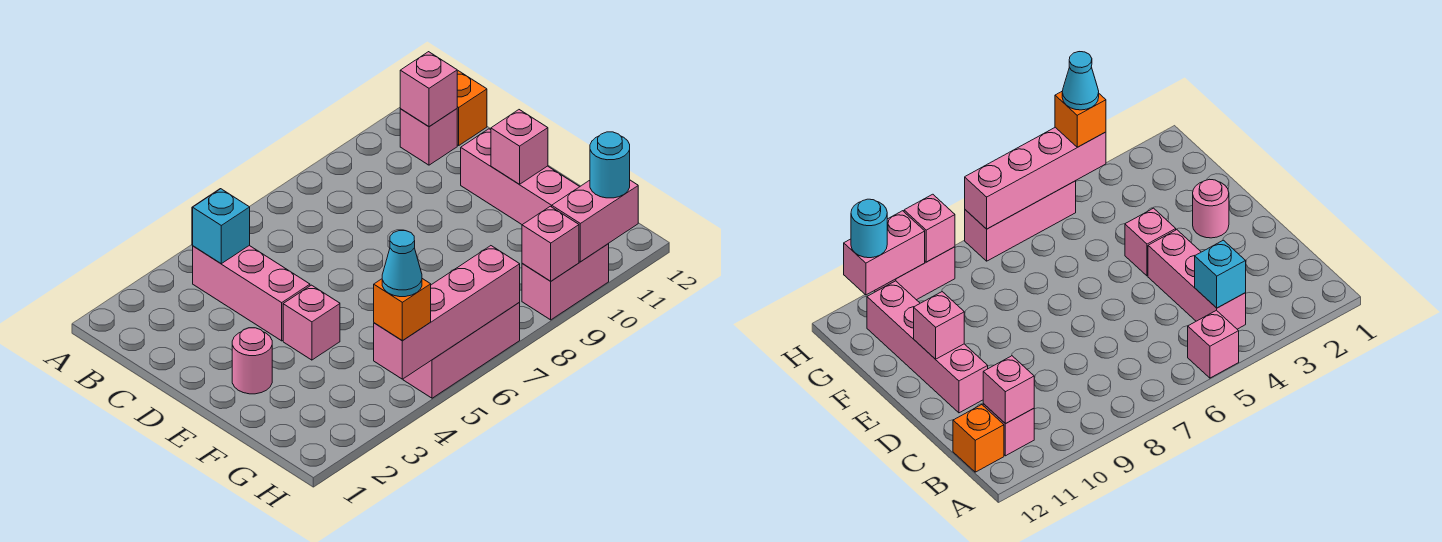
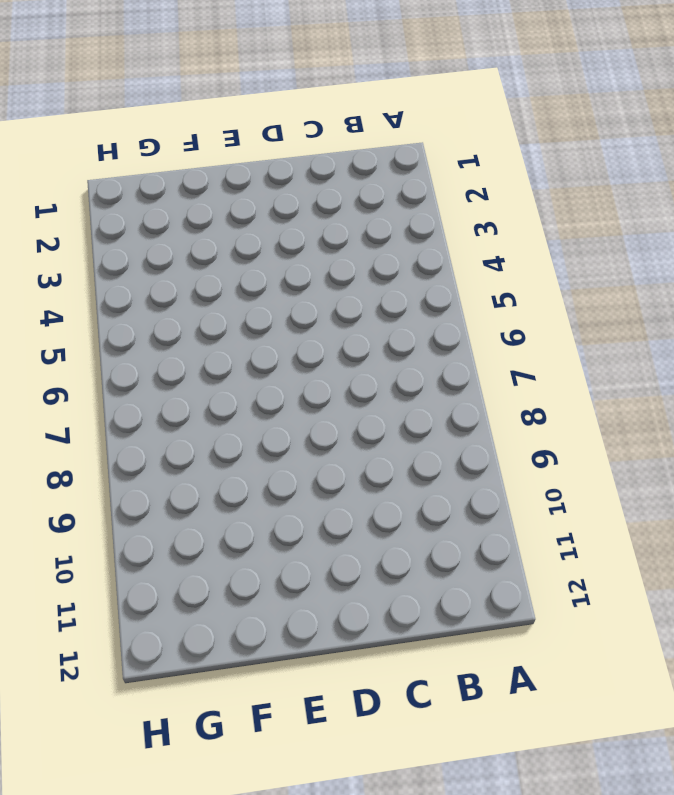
none -> pink 1x1 brick [1188,310,1239,378]
none -> pink 1x3 brick [193,246,310,341]
none -> pink 1x1 brick [400,109,457,165]

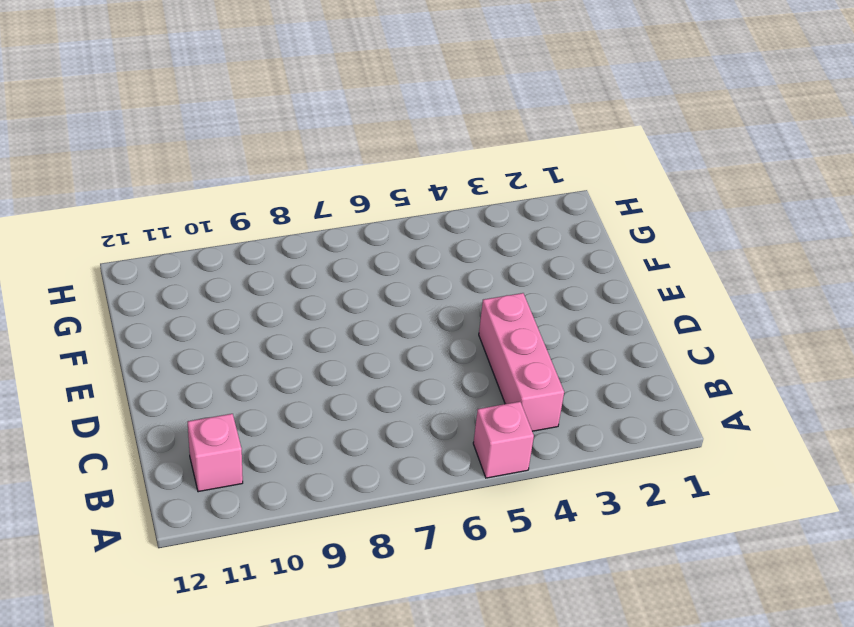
none -> orange 1x1 brick [457,71,487,145]
none -> pink 1x4 brick [461,129,580,225]
none -> pink 1x1 round brick [232,328,272,394]

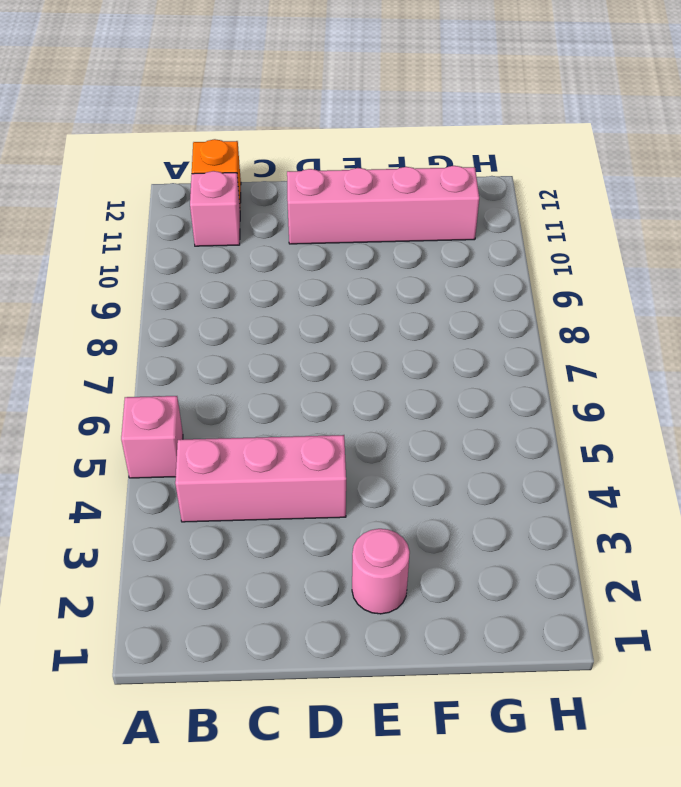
none -> pink 1x1 brick [283,285,340,360]
none -> pink 1x3 brick [403,303,520,398]
none -> pink 1x2 brick [522,244,609,320]

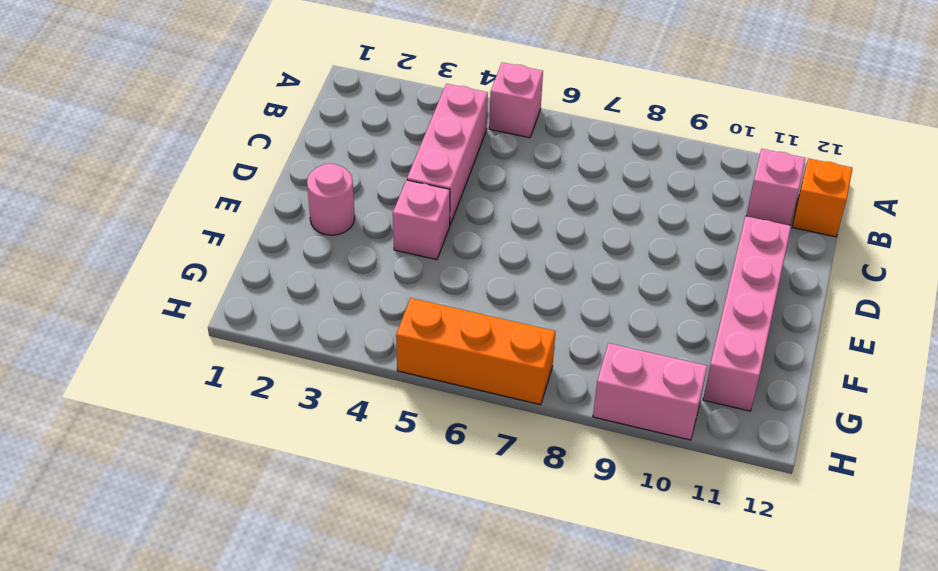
orange 1x3 brick [396,298,556,405] -> pink 1x3 brick [403,303,520,398]
none -> cyan 1x1 brick [193,189,250,264]
none -> pink 1x1 brick [400,52,457,127]
none -> pink 1x1 brick [491,110,548,184]

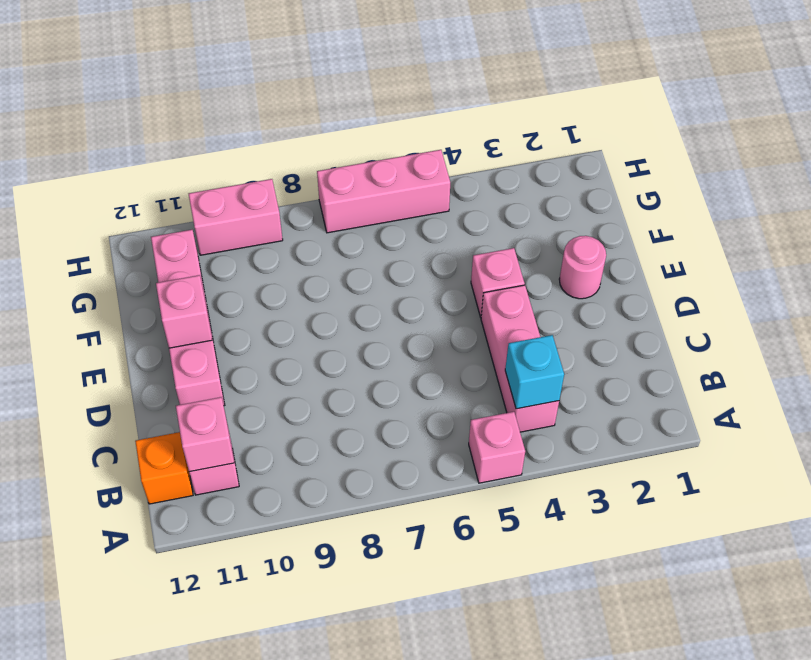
none -> pink 1x4 brick [374,246,520,379]
none -> pink 1x1 brick [522,206,579,281]
none -> pink 1x2 brick [552,180,638,262]

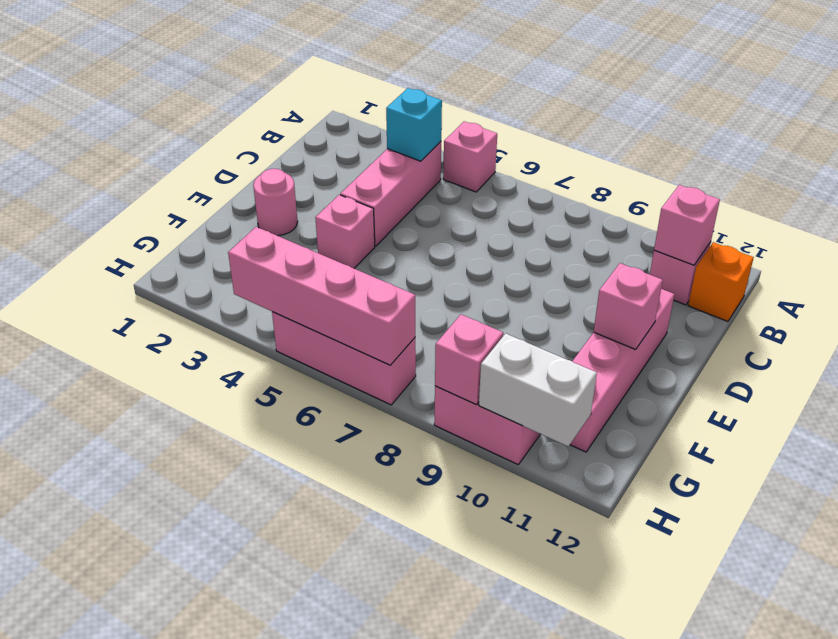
white 1x2 brick [479,333,597,446] -> pink 1x2 brick [552,180,638,262]
none -> orange 1x1 brick [374,279,431,340]
none -> cyan 1x1 round brick [590,132,630,198]
none -> cyan 1x1 cone [382,231,422,297]

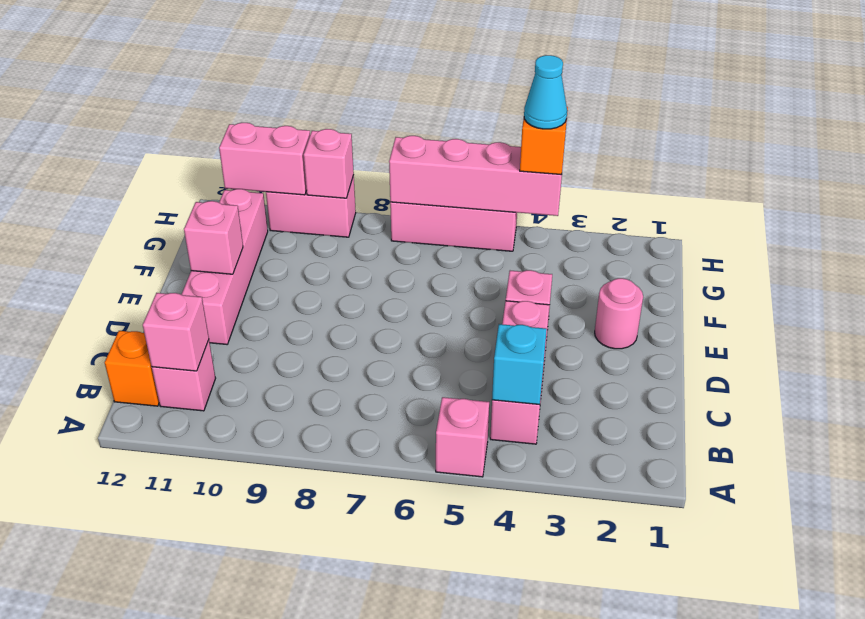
none -> cyan 1x1 round brick [590,132,630,198]

